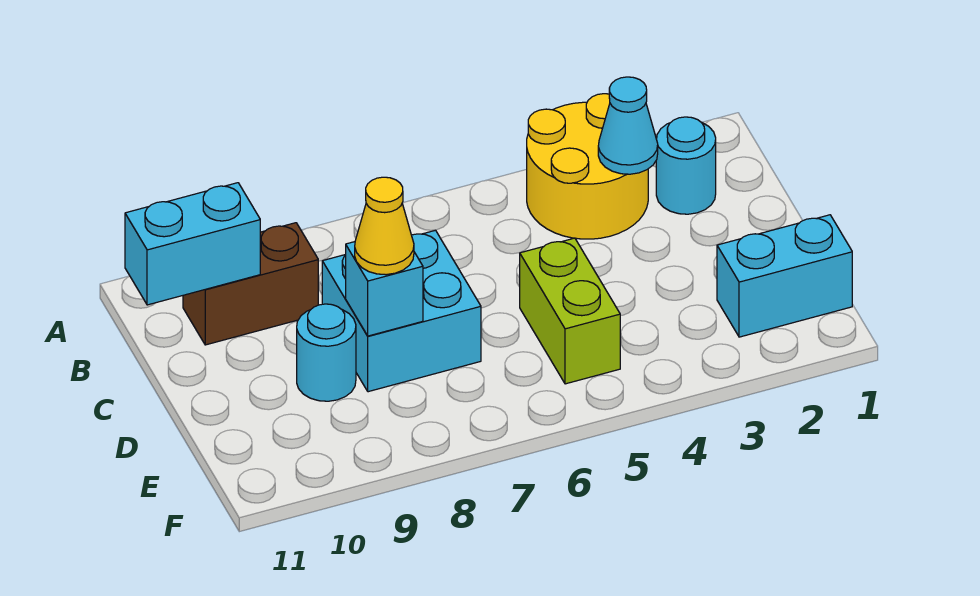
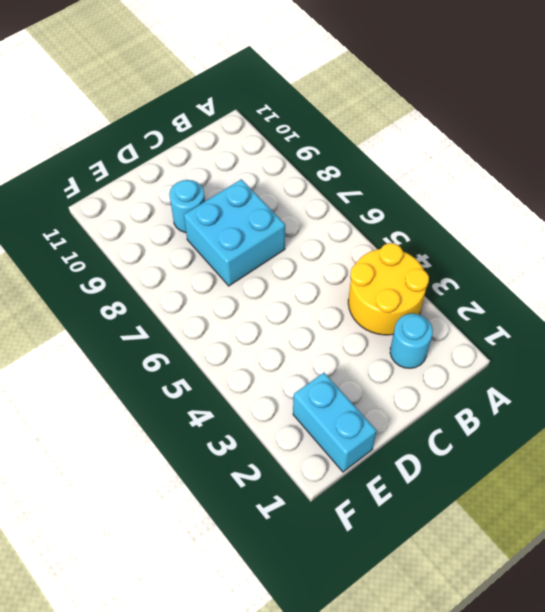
none -> brown 1x2 brick [183,223,318,345]
none -> lime 1x2 brick [520,238,620,384]

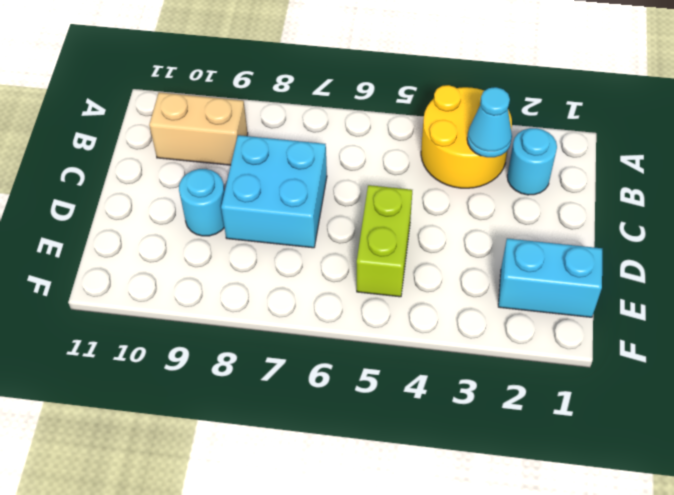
tan 1x2 brick [149,92,248,165] -> brown 1x2 brick [183,223,318,345]
none -> cyan 1x2 brick [125,183,260,305]
none -> cyan 1x1 brick [346,242,423,336]

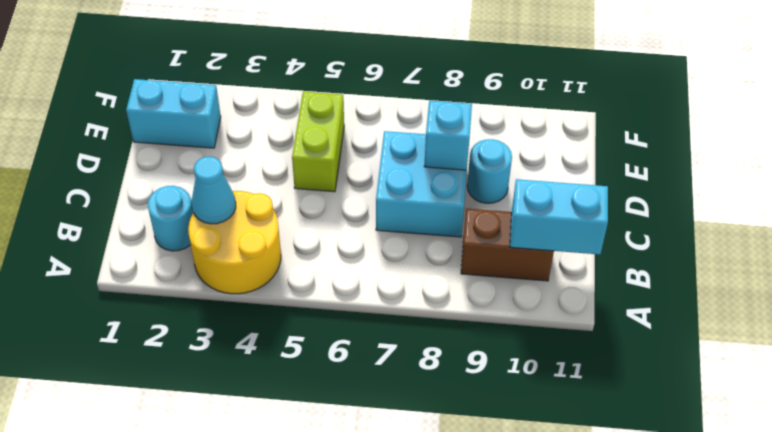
none -> yellow 1x1 cone [355,177,414,275]

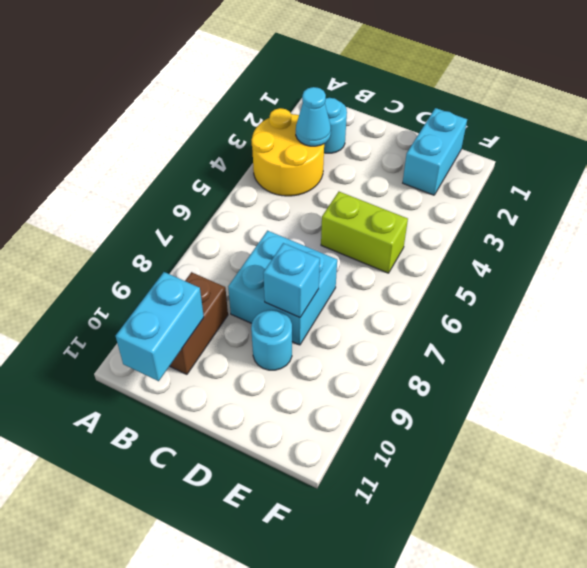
none -> yellow 1x1 cone [355,177,414,275]

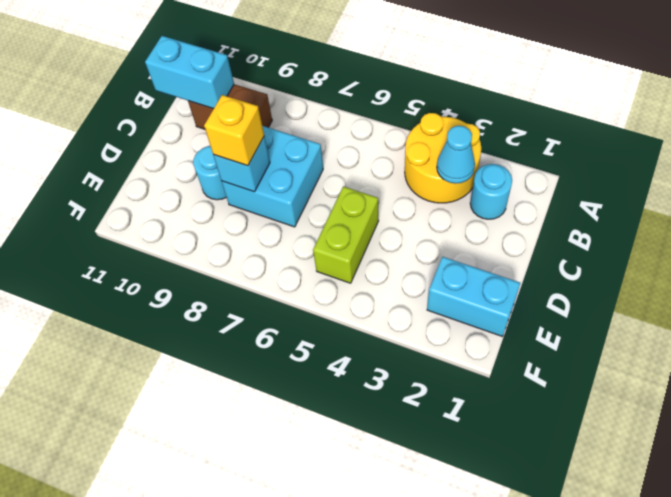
yellow 1x1 brick [204,95,264,166] -> yellow 1x1 cone [355,177,414,275]

